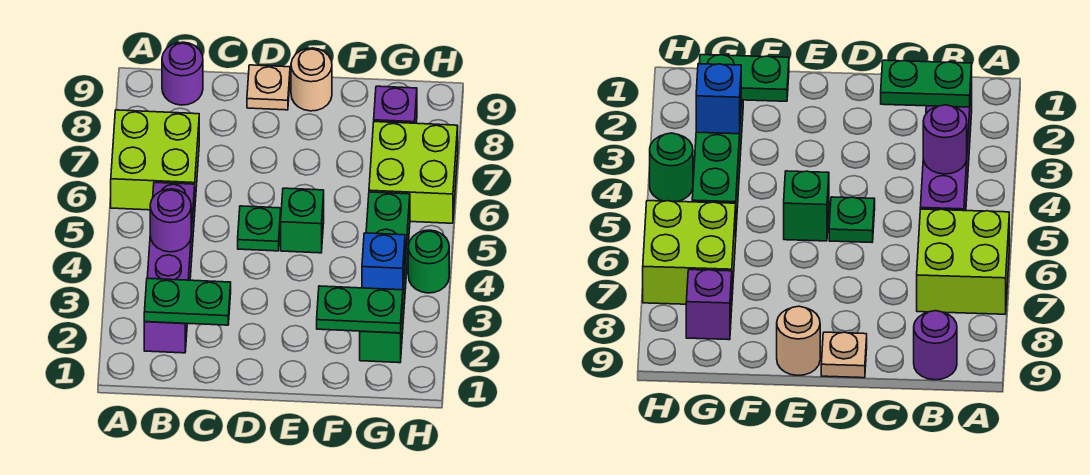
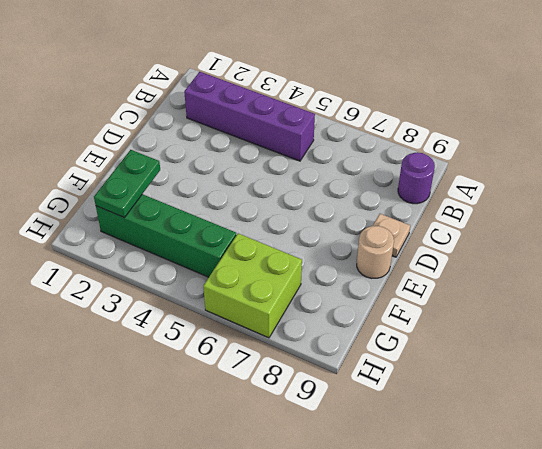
none -> lime 2x2 brick [111,110,199,210]
none -> green 1x1 plate [238,206,281,251]
none -> green 1x1 brick [281,188,324,253]

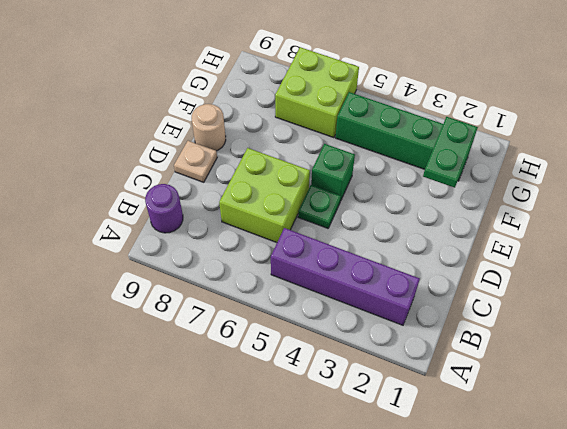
lime 2x2 brick [219,148,310,243] -> lime 2x2 brick moved to [111,110,199,210]
none -> purple 1x1 brick [374,86,417,123]
none -> green 1x1 round brick [408,230,449,293]
none -> green 1x2 plate [144,278,231,325]

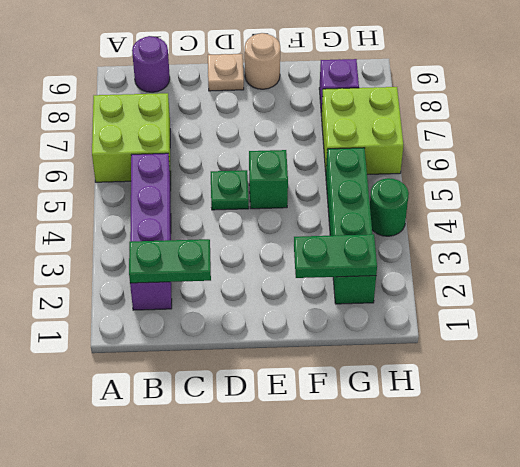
none -> purple 1x1 round brick [150,189,191,252]
none -> blue 1x1 brick [362,233,405,290]

